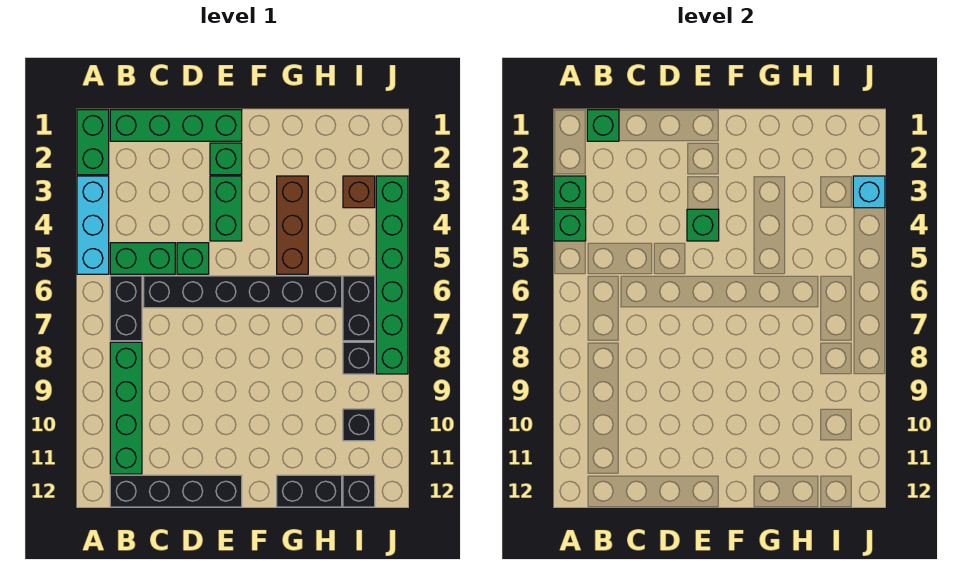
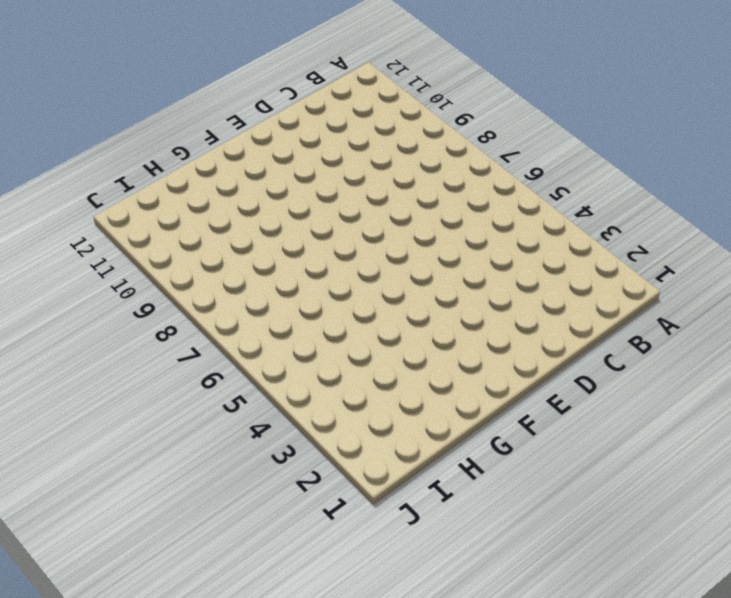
none -> green 1x2 brick [77,110,109,175]
none -> cyan 1x3 brick [77,176,109,274]
none -> green 1x4 brick [110,110,242,141]

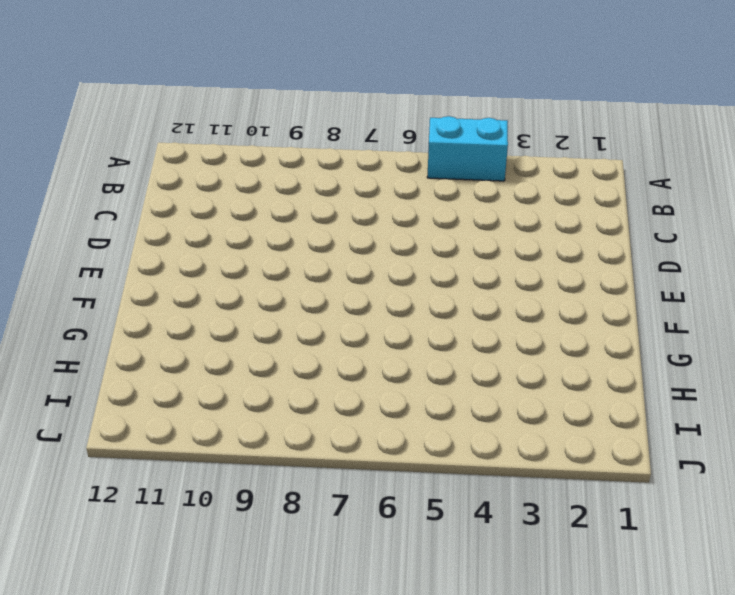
cyan 1x2 brick [427,116,508,181] -> cyan 1x3 brick [77,176,109,274]
none -> green 1x2 brick [77,110,109,175]
none -> green 1x4 brick [110,110,242,141]
none -> green 1x2 brick [110,243,175,274]

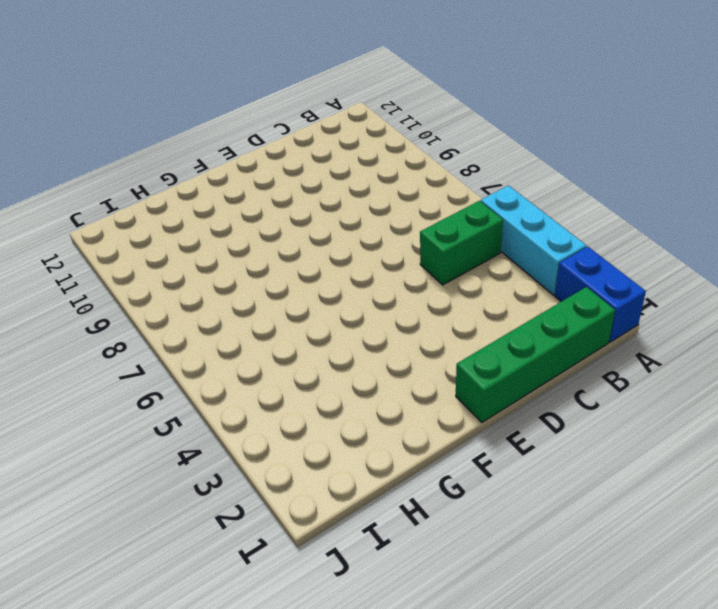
blue 1x2 brick [555,247,646,342] -> green 1x2 brick [77,110,109,175]
none -> black 1x2 brick [110,276,142,341]
none -> green 1x4 brick [110,342,142,474]
none -> black 1x4 brick [110,475,242,507]

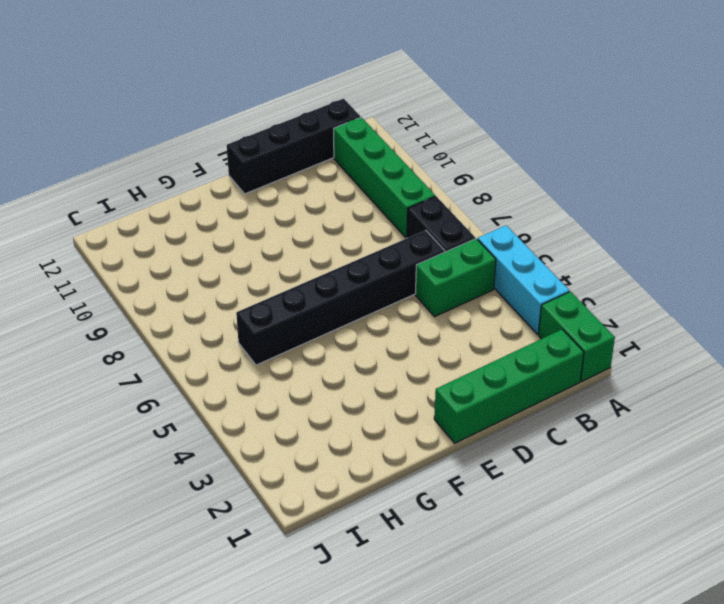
none -> green 1x1 brick [177,243,209,274]
none -> green 1x1 brick [210,143,242,175]
none -> green 1x2 brick [210,176,242,241]

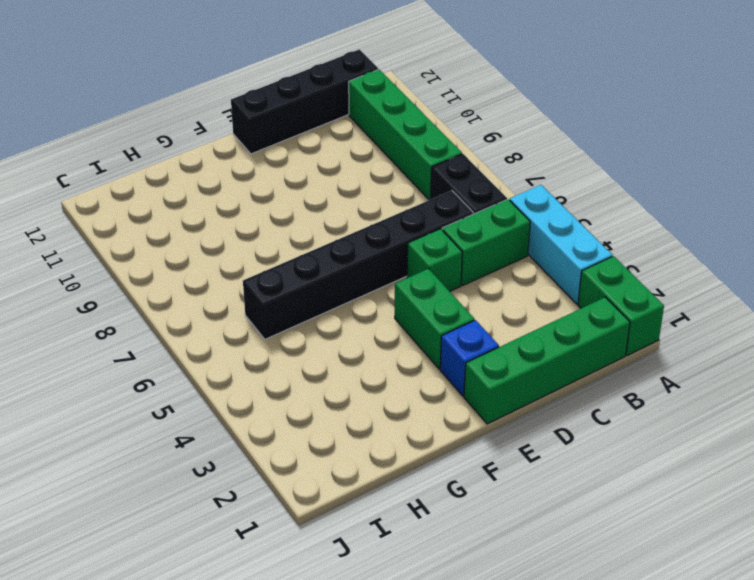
blue 1x1 brick [440,320,499,396] -> green 1x1 brick [210,143,242,175]
none -> brown 1x3 brick [277,176,308,274]
none -> black 1x2 brick [277,475,342,507]
none -> brown 1x1 brick [343,176,375,208]

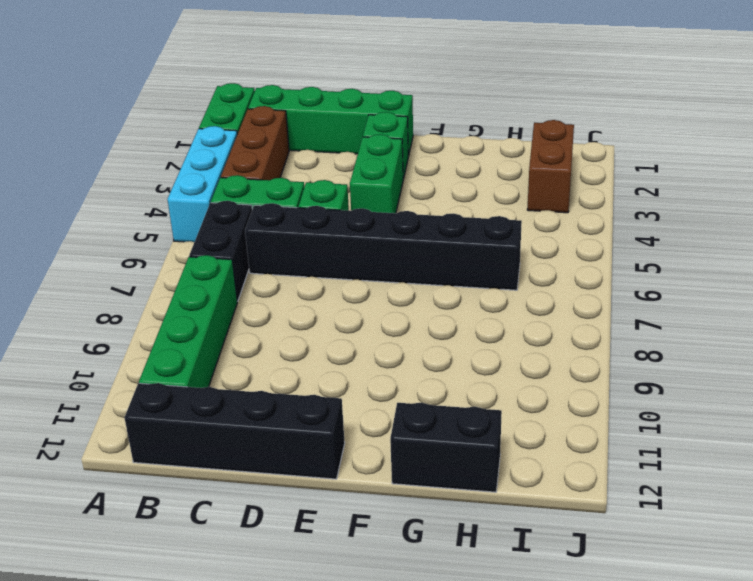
brown 1x3 brick [221,106,289,180] -> brown 1x3 brick moved to [277,176,308,274]
brown 1x2 brick [527,120,574,213] -> brown 1x1 brick [343,176,375,208]
none -> black 1x2 brick [343,276,375,341]
none -> black 1x1 brick [343,342,375,374]
none -> black 1x1 brick [343,409,375,441]

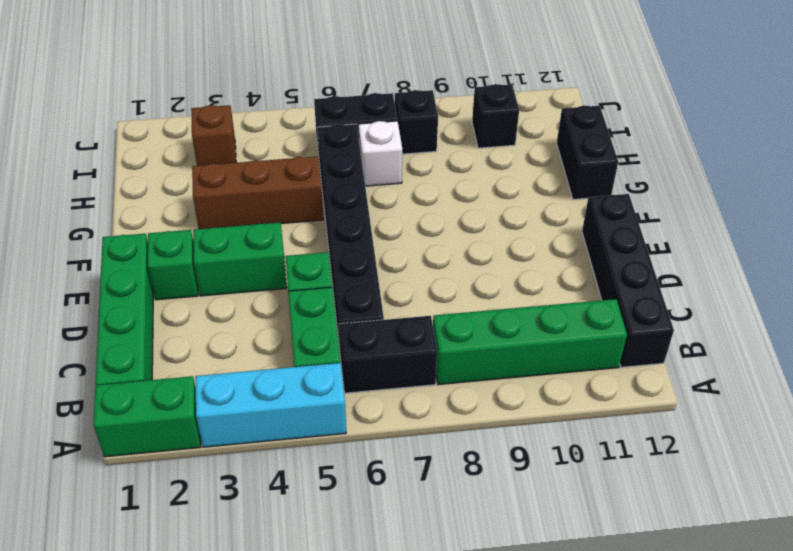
white 1x1 brick [359,121,402,186] -> none
none -> black 1x1 brick [343,475,375,507]
none -> green 1x6 brick [376,176,408,374]
none -> green 1x1 brick [554,176,586,208]

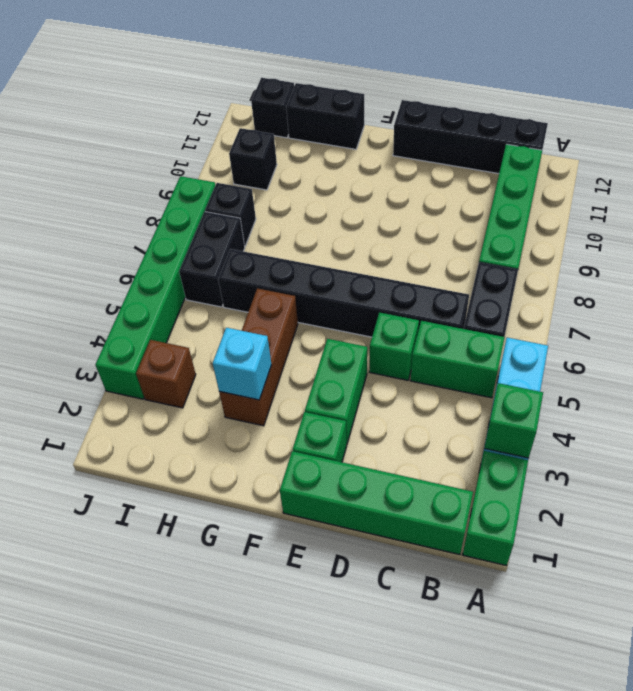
cyan 1x1 brick [213,328,272,400] -> cyan 1x1 brick moved to [853,176,885,208]
none -> green 1x1 brick [554,209,586,241]
none -> green 1x1 brick [587,110,619,141]
none -> green 1x1 brick [687,209,719,241]

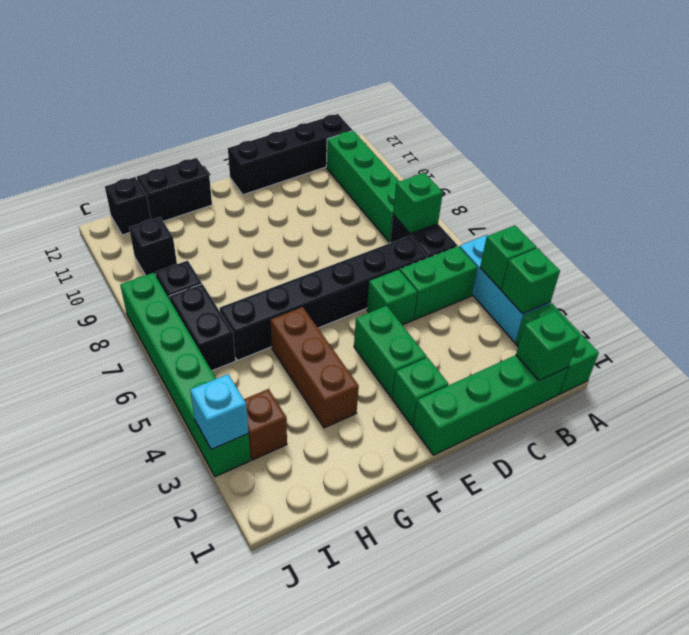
green 1x1 brick [393,173,443,234] -> green 1x1 brick moved to [687,209,719,241]

